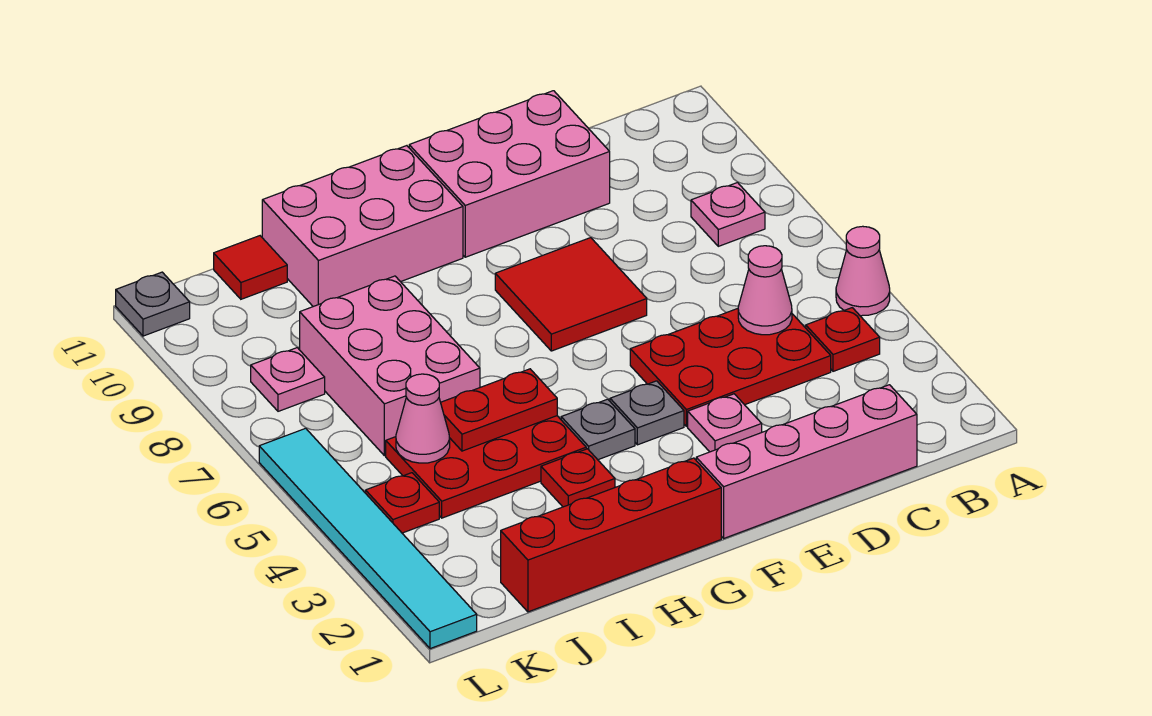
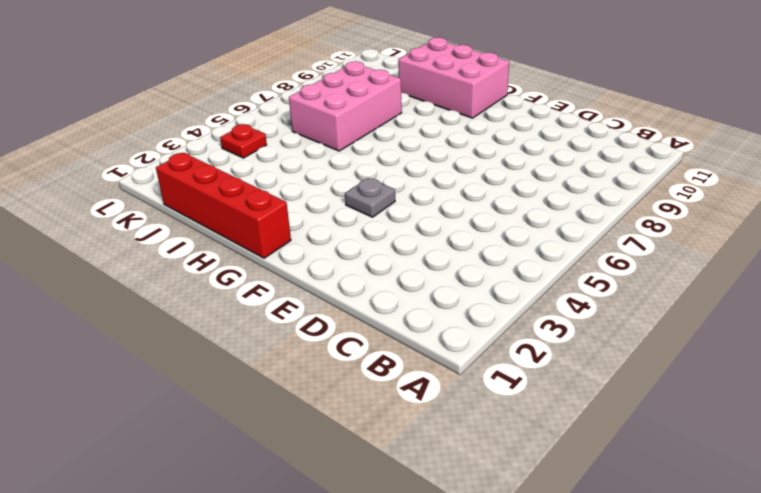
none -> pink 1x1 cone [836,226,890,316]
none -> red 1x1 plate [806,308,880,371]
none -> pink 1x1 plate [691,183,765,246]

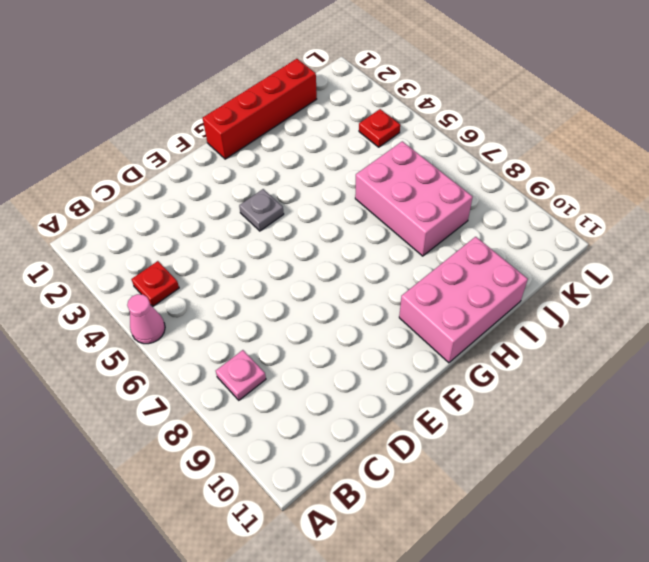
none -> pink 1x4 brick [696,385,917,538]
none -> red 2x3 plate [630,309,831,426]
none -> pink 2x3 brick [409,91,610,257]

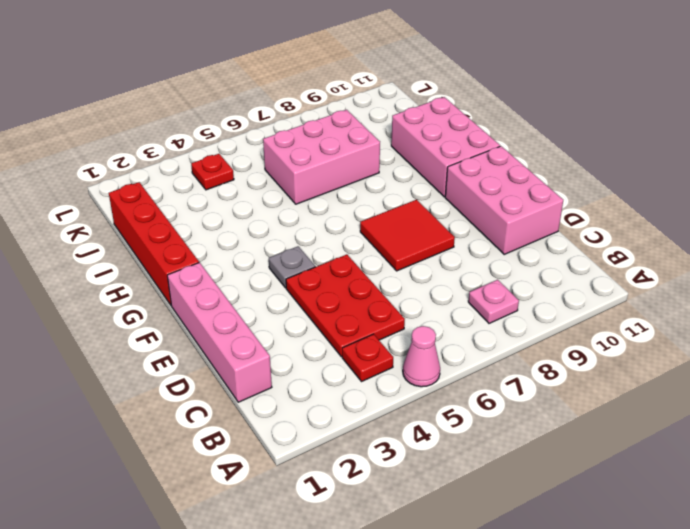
none -> pink 1x1 plate [688,394,762,452]
none -> grey 1x1 plate [561,399,635,460]
none -> red 1x1 plate [541,449,615,507]

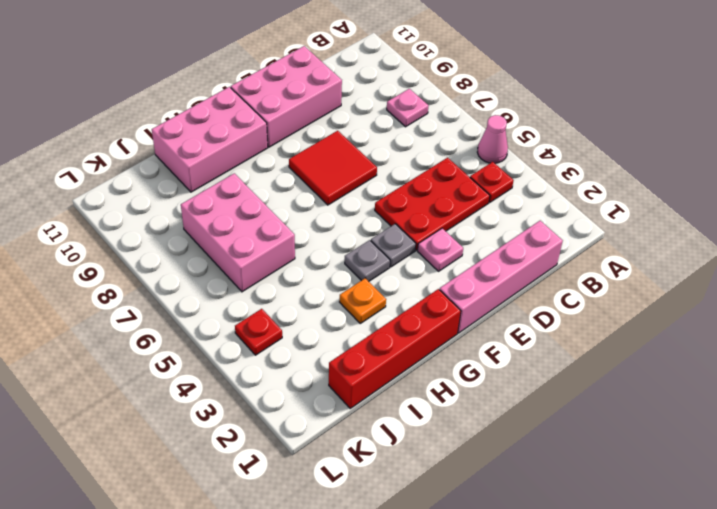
orange 1x1 plate [340,278,386,323] -> red 1x1 plate [541,449,615,507]
none -> red 2x3 plate [386,416,586,518]
none -> red 1x1 tile [214,236,287,299]
none -> pink 1x1 plate [251,348,325,411]

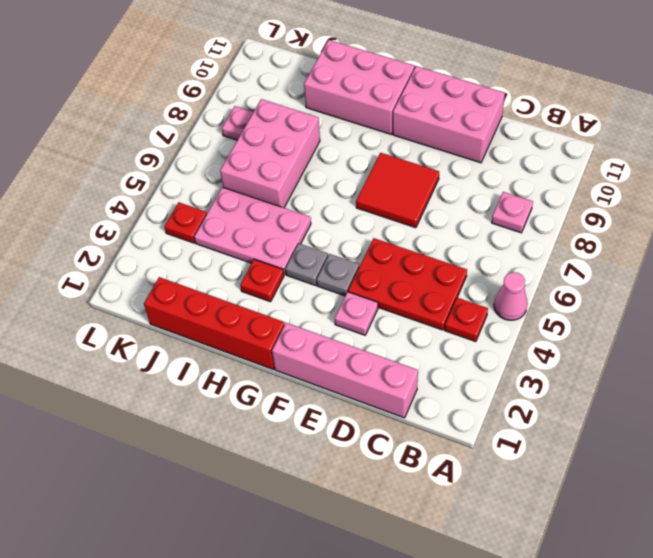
pink 2x3 plate [194,187,311,275] -> red 2x3 plate [386,416,586,518]
none -> red 1x1 tile [214,236,287,299]
none -> cyan 1x6 tile [259,428,477,649]
none -> grey 1x1 plate [116,272,190,336]

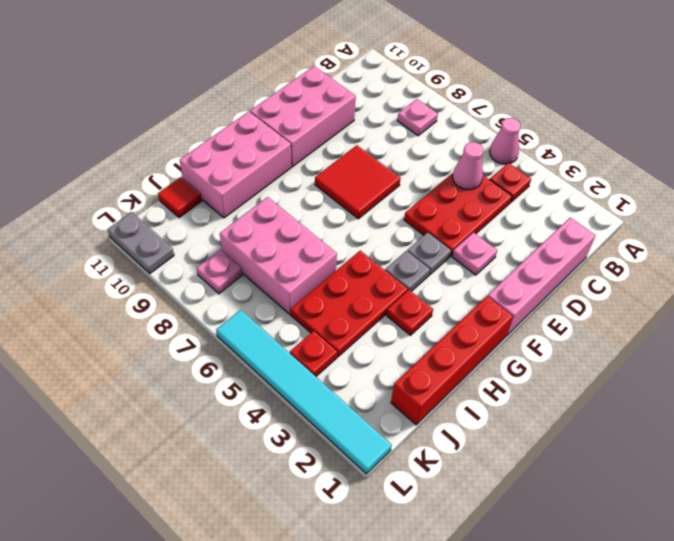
grey 1x2 plate [107,212,174,274] -> grey 1x1 plate [116,272,190,336]
none -> red 1x2 plate [441,369,557,451]
none -> pink 1x1 cone [396,374,450,463]

